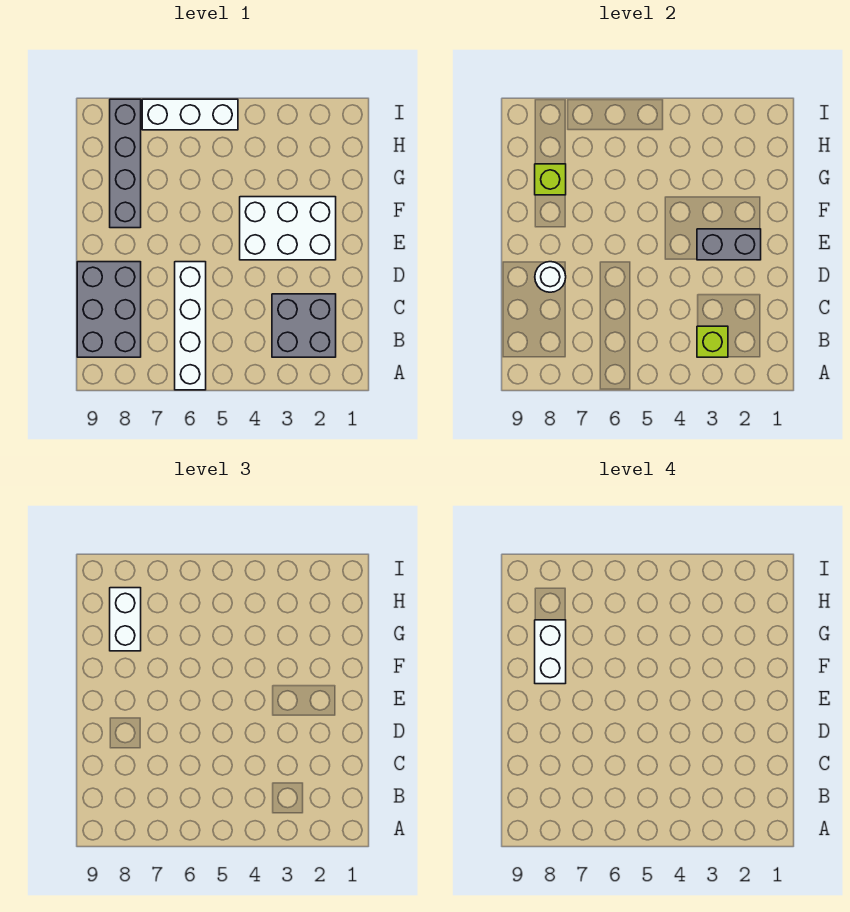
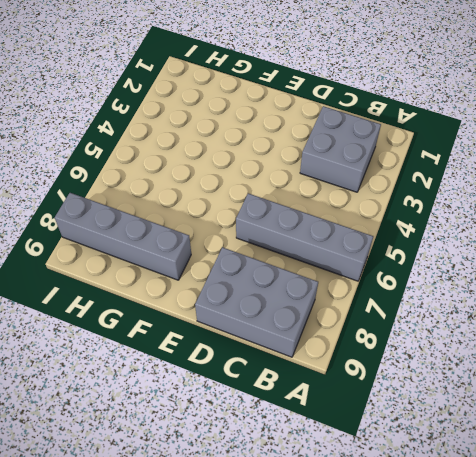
grey 1x4 brick [236,193,373,281] -> white 1x4 brick [175,262,206,390]
none -> white 2x3 brick [240,197,336,260]
none -> white 1x3 brick [142,99,238,130]
none -> lime 1x1 brick [697,326,728,357]

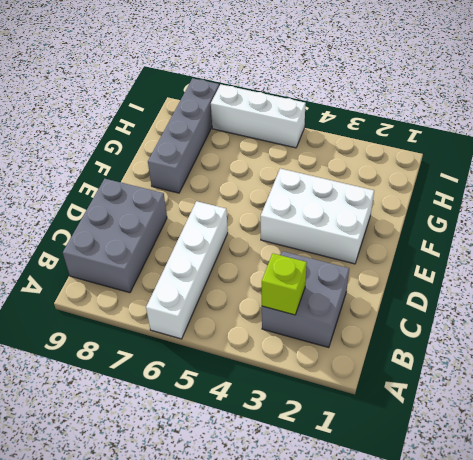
none -> white 1x1 round brick [535,262,566,292]
none -> grey 1x2 brick [697,229,761,260]
none -> lime 1x1 brick [535,164,566,195]

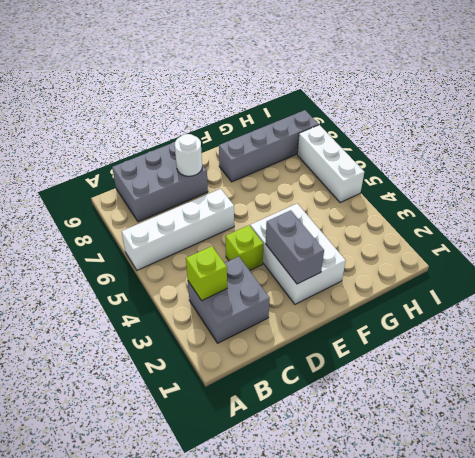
lime 1x1 brick [225,225,264,271] -> lime 1x1 brick moved to [535,164,566,195]
none -> white 1x2 brick [110,588,141,651]
none -> white 1x2 brick [535,620,566,684]

